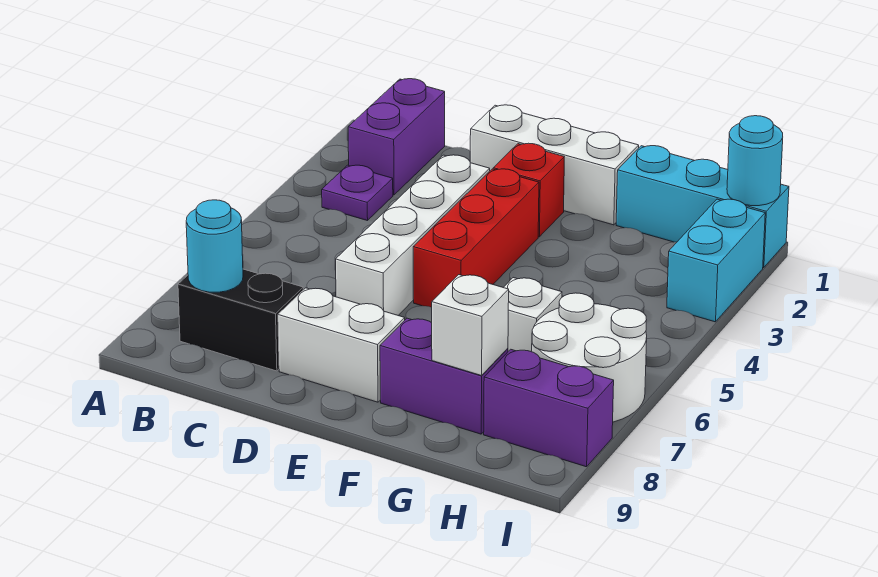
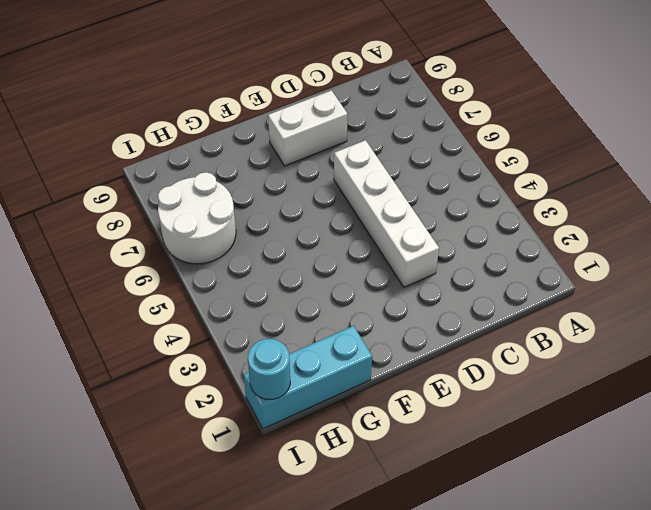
none -> purple 1x2 brick [348,79,445,195]
none -> purple 1x1 plate [322,165,393,221]
none -> black 1x2 brick [178,269,303,371]

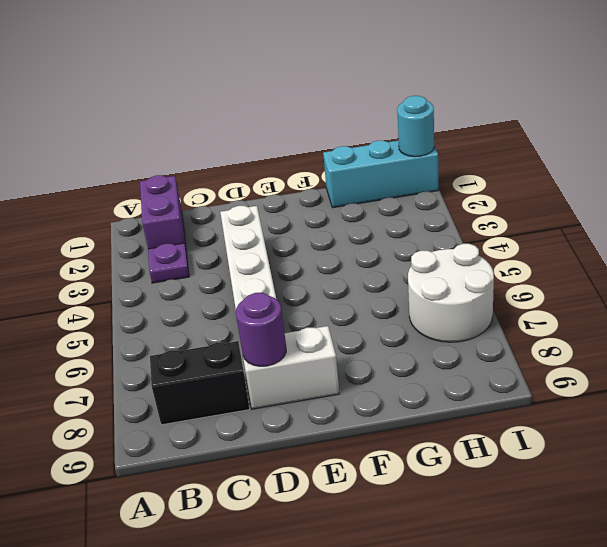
purple 1x1 round brick [236,293,286,366] -> none
none -> white 1x3 brick [470,105,639,225]
none -> red 1x1 brick [493,143,564,237]
none -> red 1x3 brick [413,169,539,307]

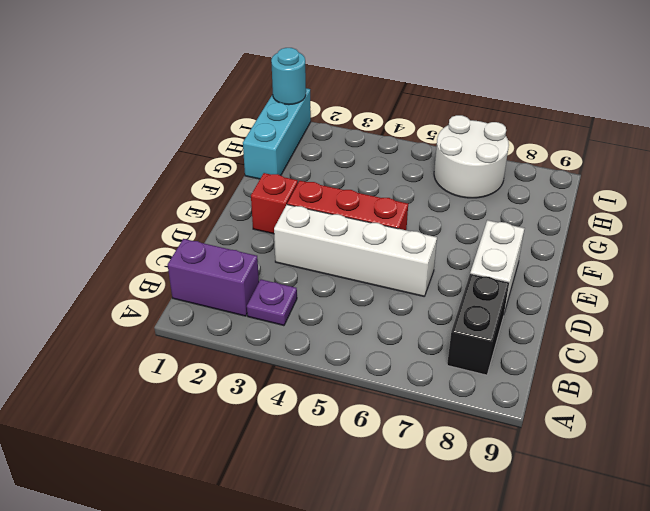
none -> white 1x3 brick [470,105,639,225]
none -> purple 1x2 brick [380,318,508,434]
none -> white 1x1 brick [503,278,562,352]

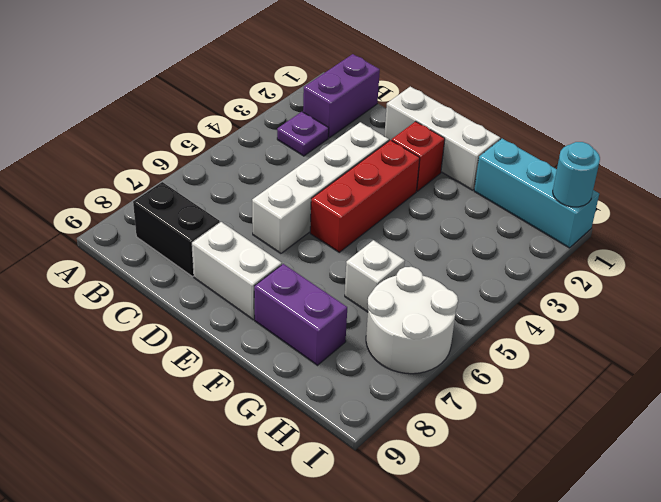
none -> purple 1x2 brick [484,349,614,467]
none -> cyan 1x2 brick [667,199,765,322]
none -> cyan 1x1 round brick [186,200,243,292]

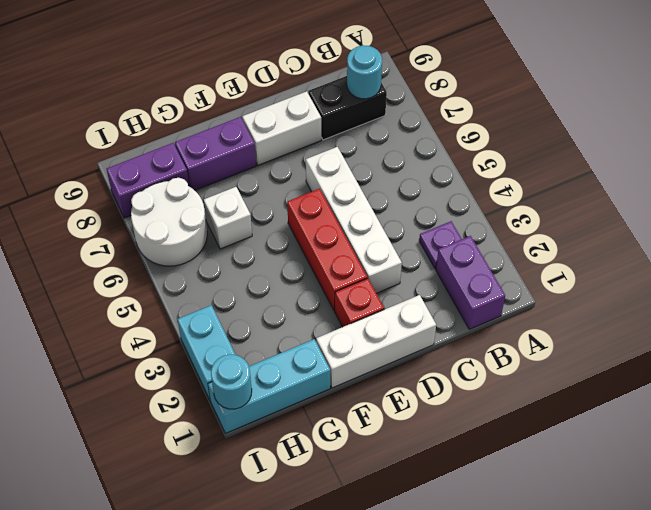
none -> white 1x1 brick [432,275,509,376]

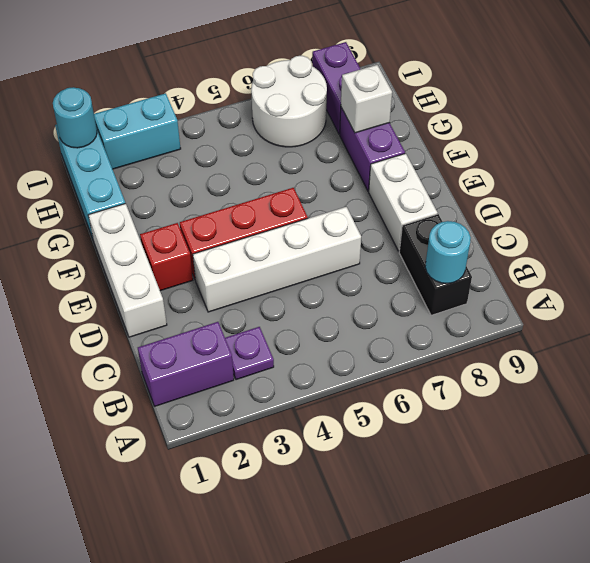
none -> white 1x1 brick [503,278,562,352]

